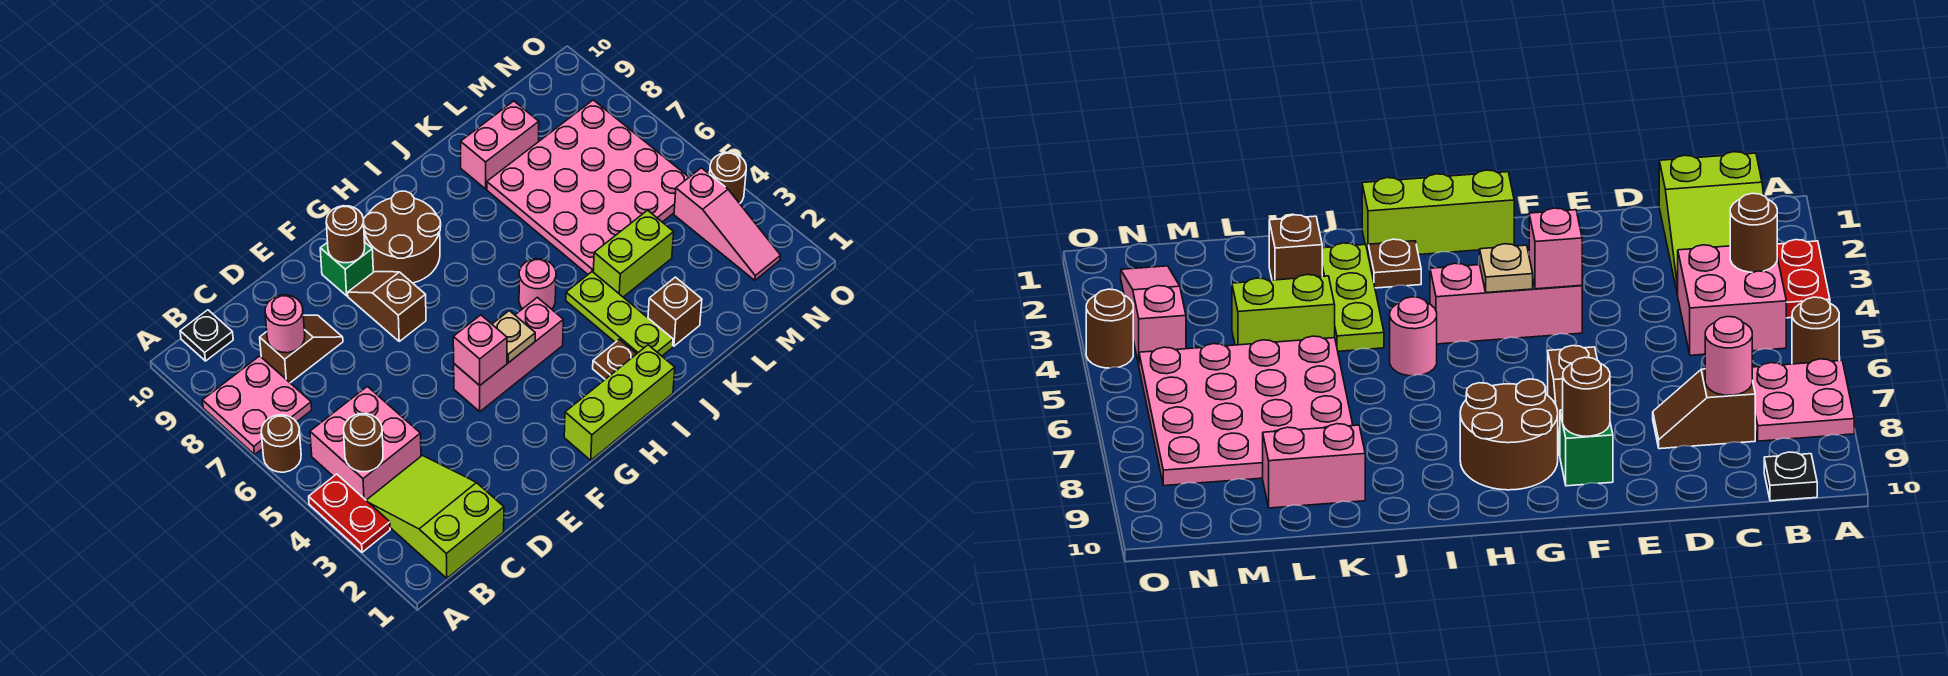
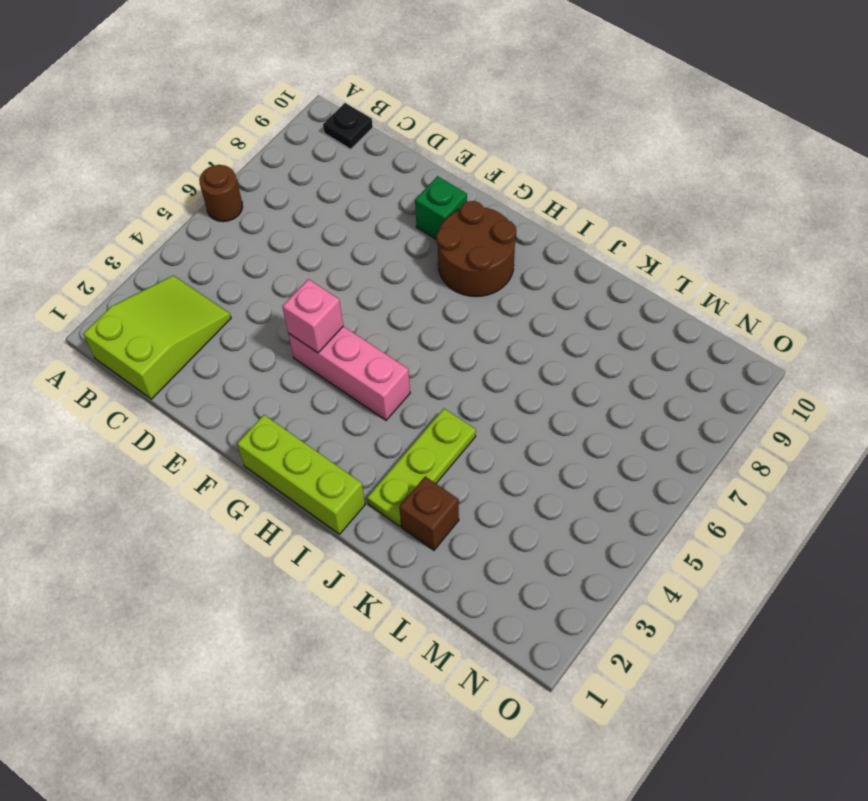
none -> red 1x2 plate [309,474,390,552]
none -> pink 2x2 plate [202,356,312,455]
none -> pink 2x2 brick [310,386,421,500]

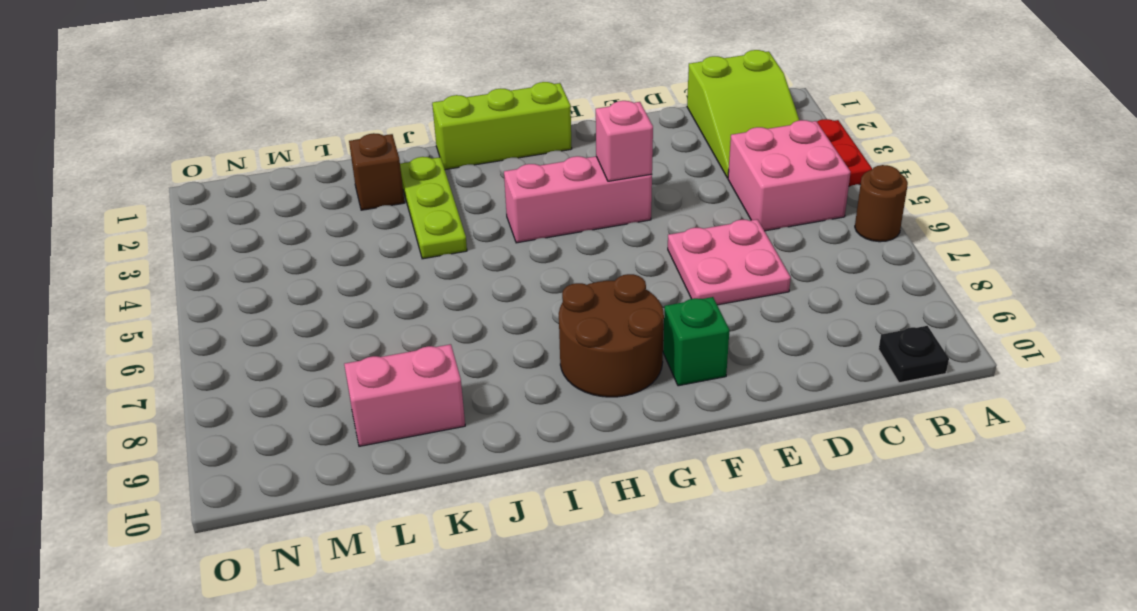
pink 2x2 plate [668,219,791,305] -> pink 2x2 plate moved to [202,356,312,455]
none -> brown 1x2 slope [260,315,343,383]
none -> brown 1x2 slope [348,272,426,341]
none -> brown 1x1 plate [593,339,636,379]

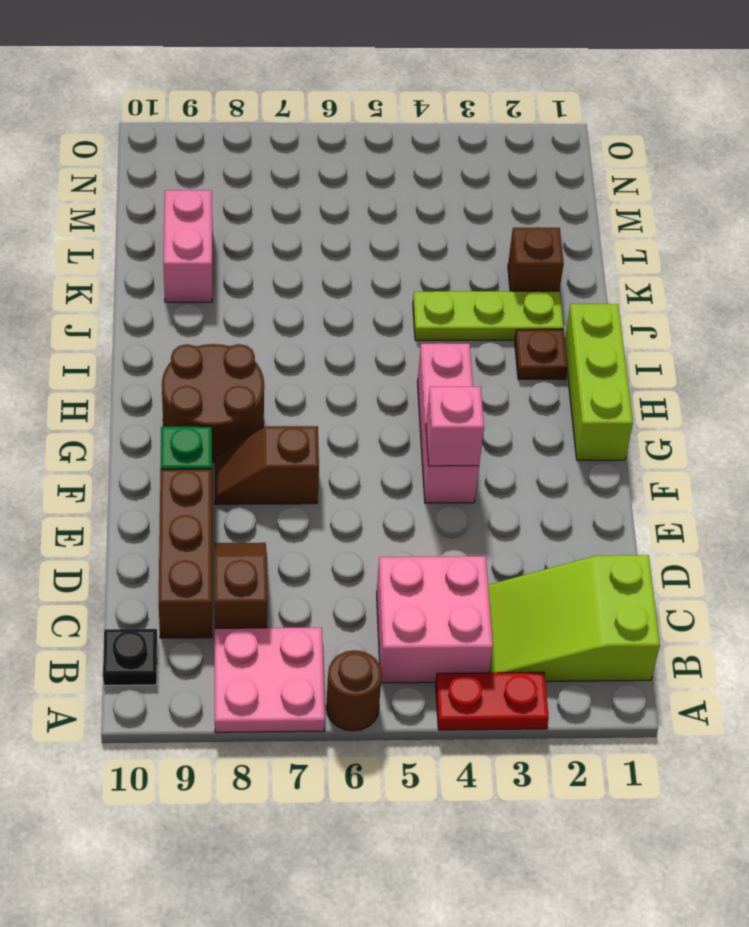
brown 1x3 brick [159,469,212,638] -> none
none -> pink 1x1 round brick [519,259,556,309]
none -> lime 1x2 brick [593,210,674,297]
none -> pink 4x4 plate [487,100,689,274]

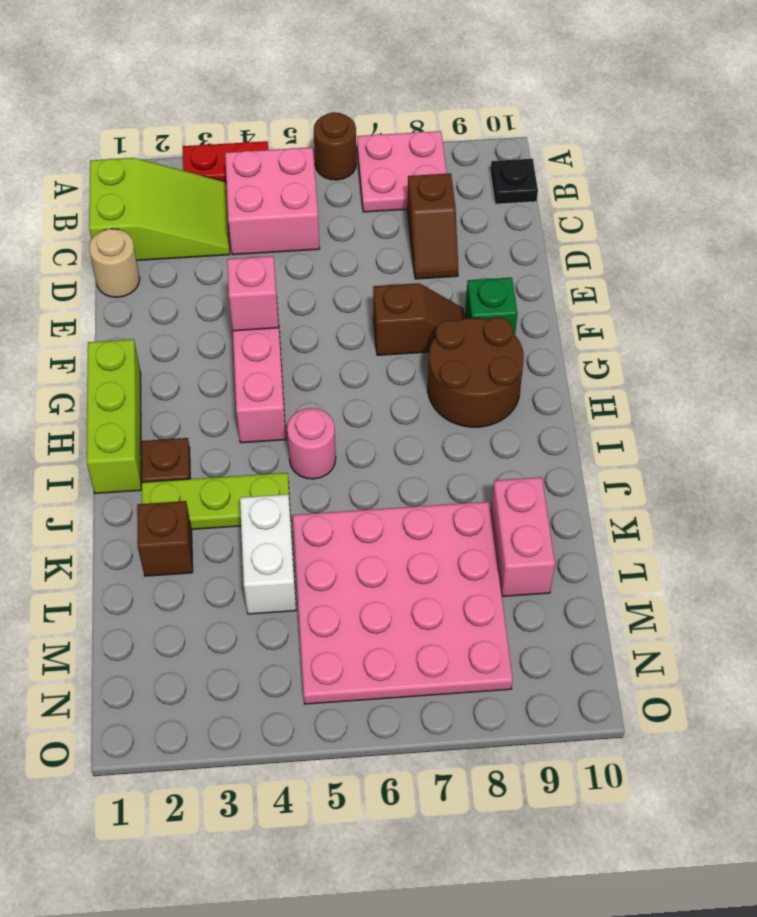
tan 1x1 round brick [89,229,140,297] -> none
white 1x2 brick [240,494,296,614] -> lime 1x2 brick [593,210,674,297]
none -> pink 1x3 slope [674,168,781,280]
none -> brown 1x1 round brick [710,153,746,204]
none -> brown 1x1 round brick [344,414,383,472]

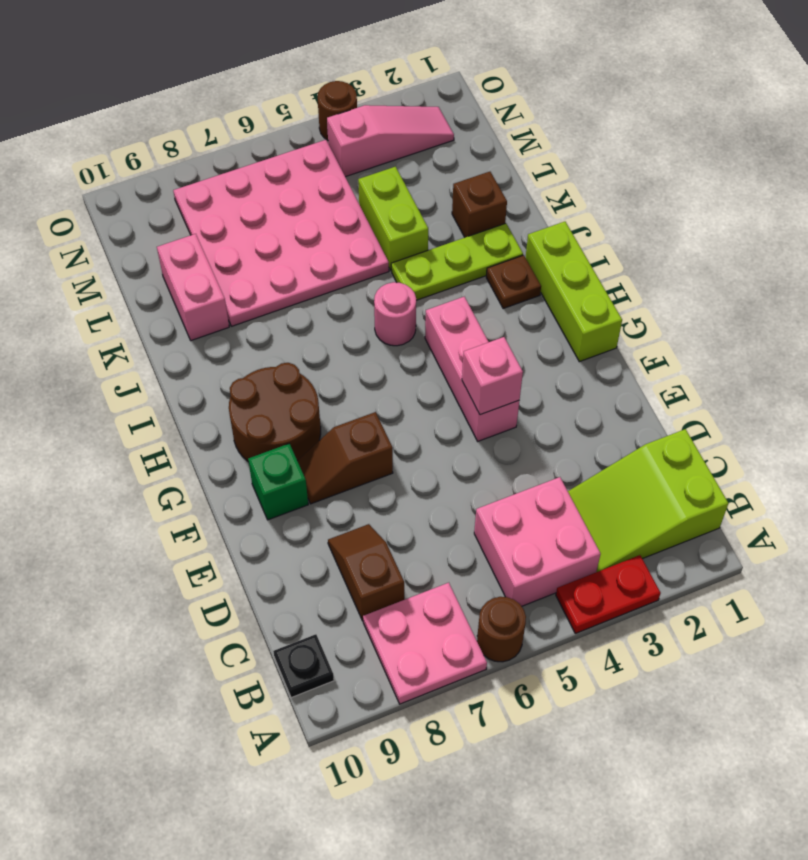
none -> brown 1x1 round brick [344,414,383,472]
none -> pink 1x1 round brick [265,295,305,353]
none -> brown 1x1 round brick [326,206,365,263]

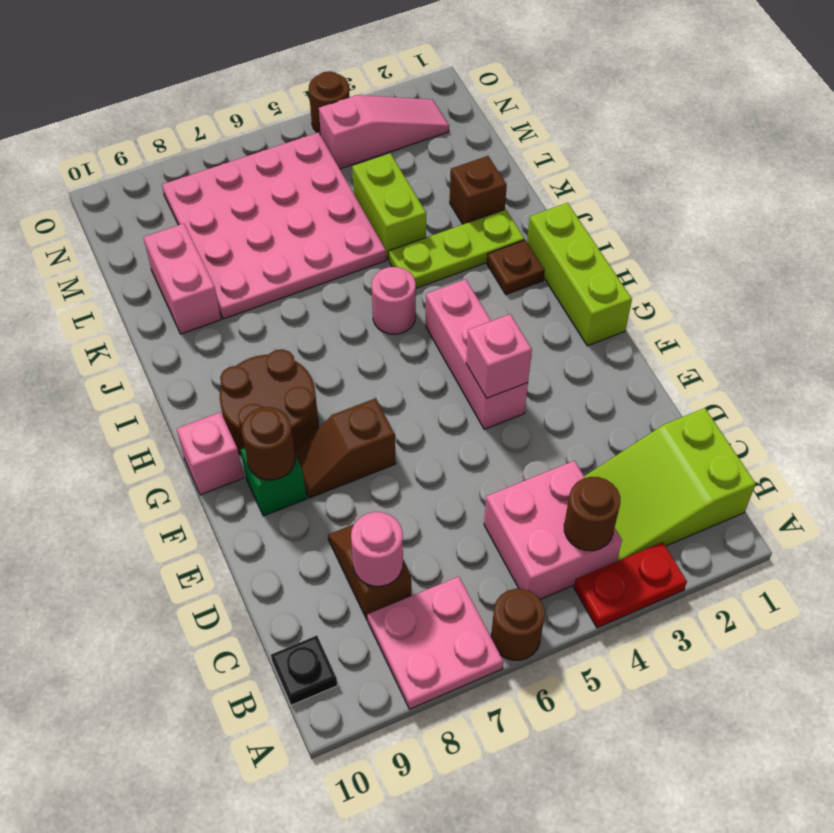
pink 1x1 brick [177,412,243,495] -> none
none -> tan 1x1 plate [492,311,535,363]

